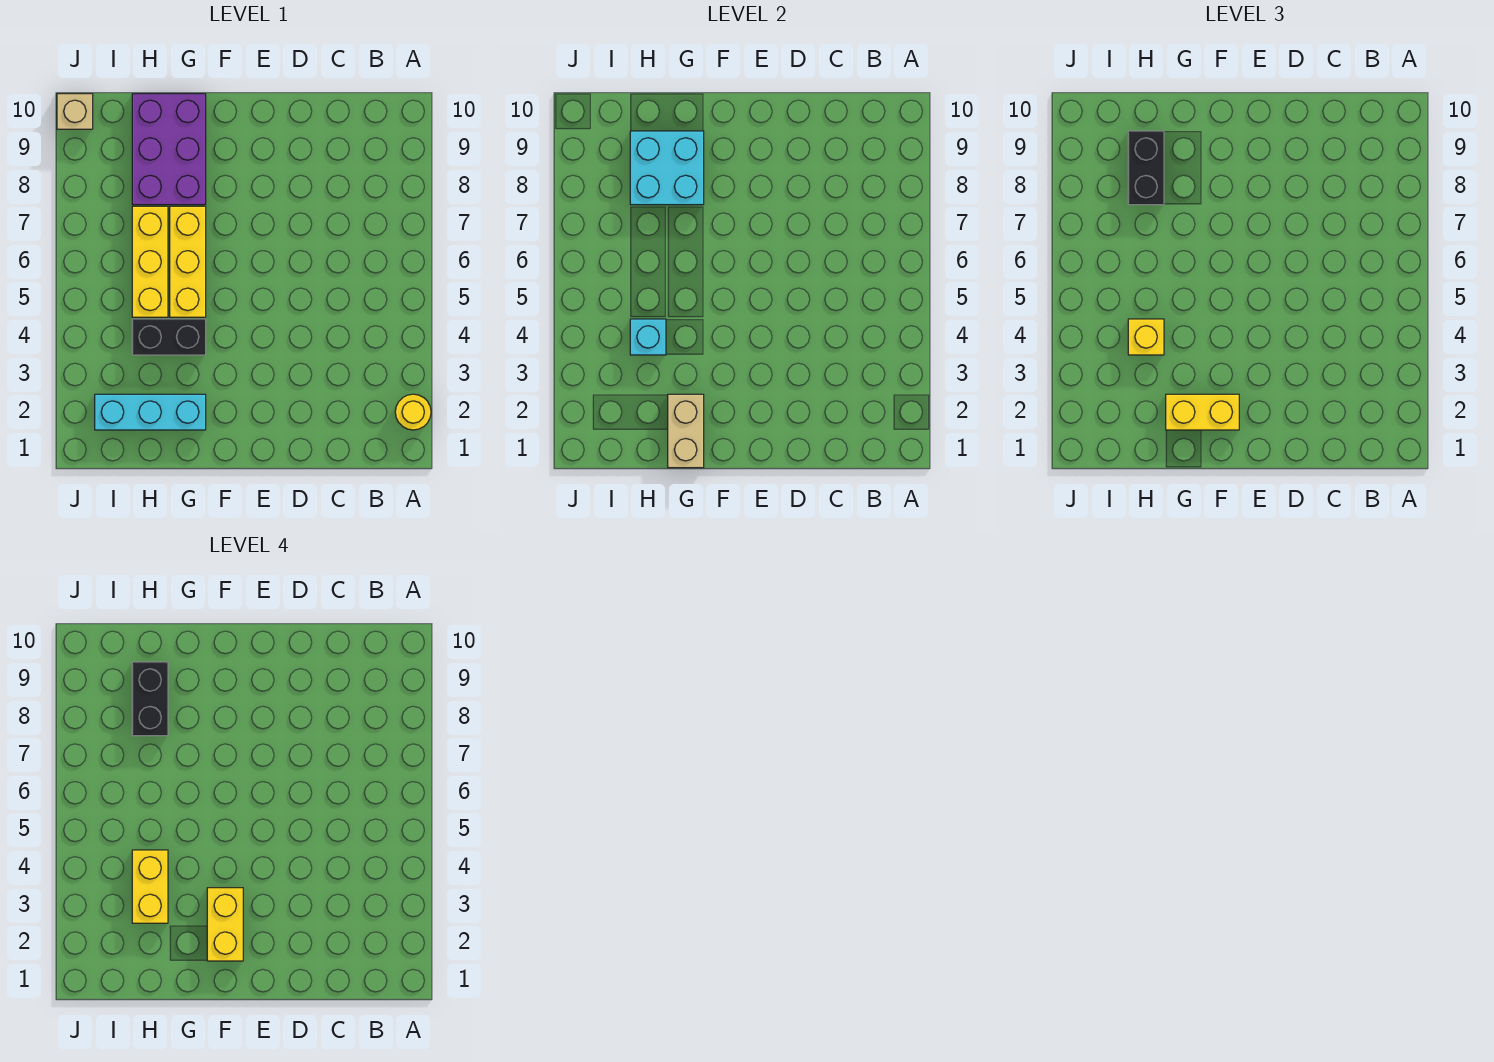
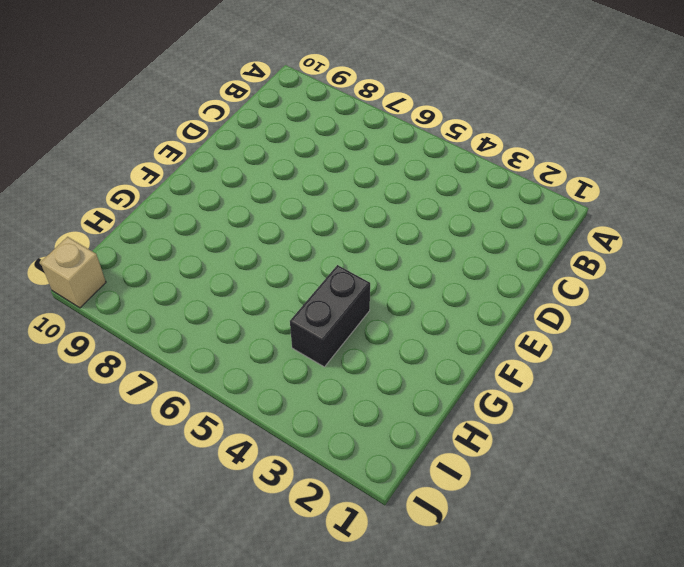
none -> yellow 1x1 round brick [395,394,431,430]
none -> cyan 1x3 brick [95,394,206,430]
none -> yellow 1x3 brick [170,206,206,317]

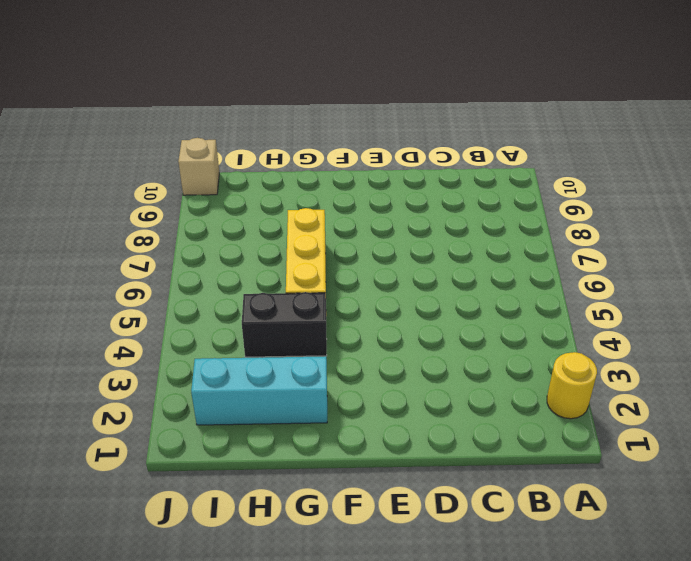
none -> purple 2x3 brick [132,94,206,205]
none -> yellow 1x3 brick [132,206,168,317]
none -> tan 1x2 brick [668,394,704,468]

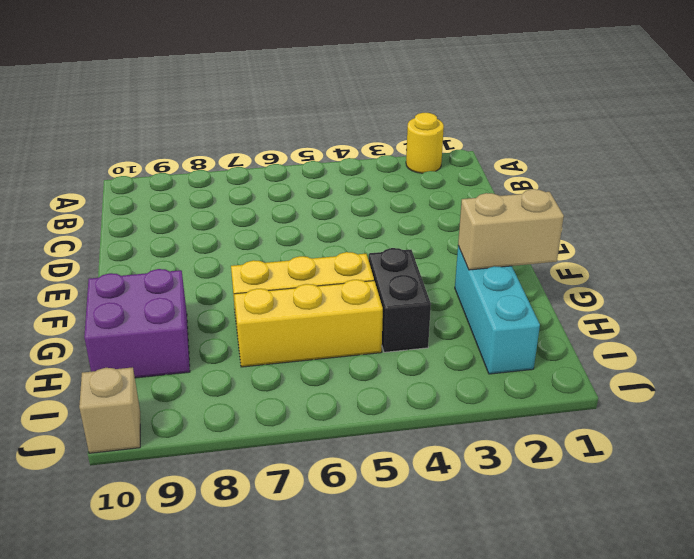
purple 2x2 brick [84,269,190,378] -> purple 2x3 brick [132,94,206,205]
none -> cyan 2x2 brick [630,131,704,205]
none -> cyan 1x1 brick [630,319,666,355]
none -> yellow 1x2 brick [1166,394,1239,430]

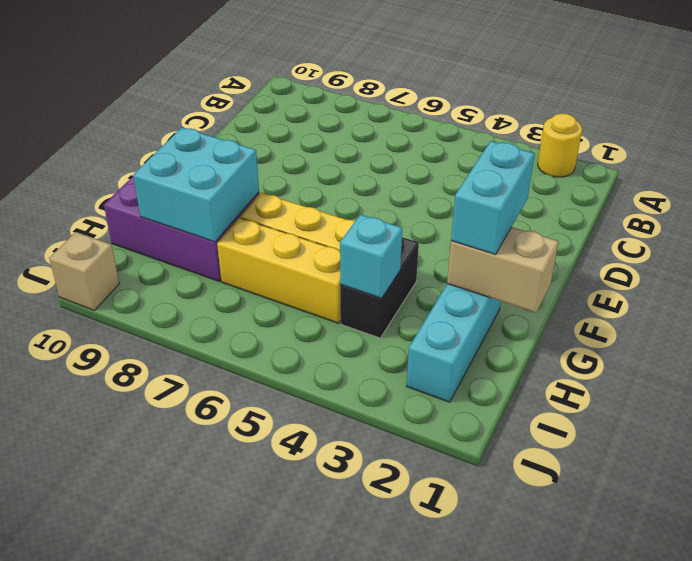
cyan 1x2 brick [451,141,535,254] -> yellow 1x2 brick [1166,394,1239,430]
none -> yellow 1x1 brick [1128,319,1164,355]
none -> black 1x2 brick [1128,131,1164,205]
none -> yellow 1x2 brick [207,888,243,961]

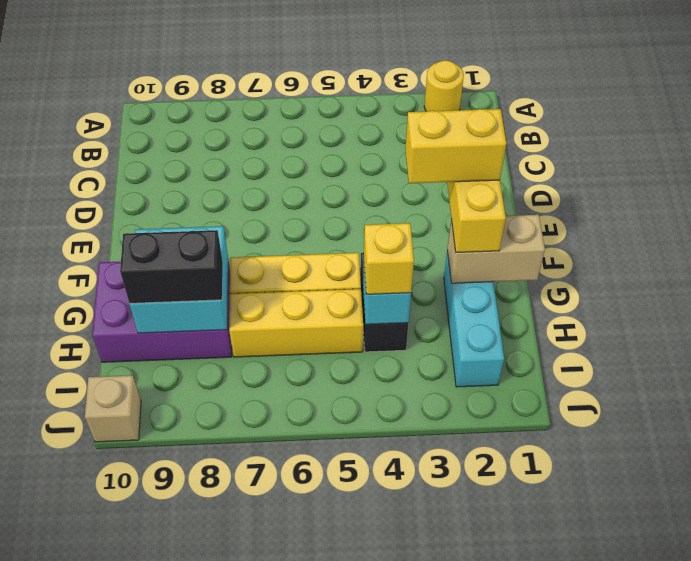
none -> yellow 1x2 brick [132,850,168,923]
none -> black 1x2 brick [132,662,168,736]

